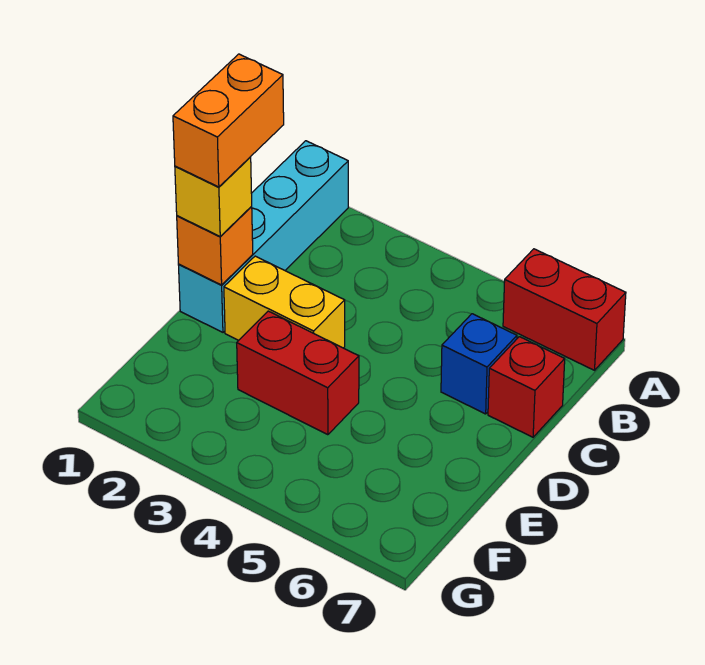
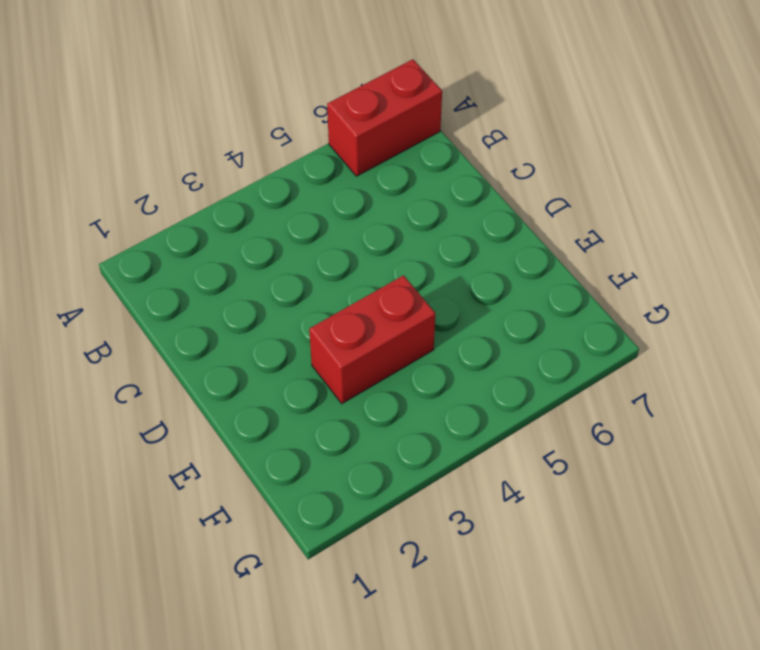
none -> cyan 1x4 brick [179,141,348,332]
none -> blue 1x1 brick [441,314,517,414]

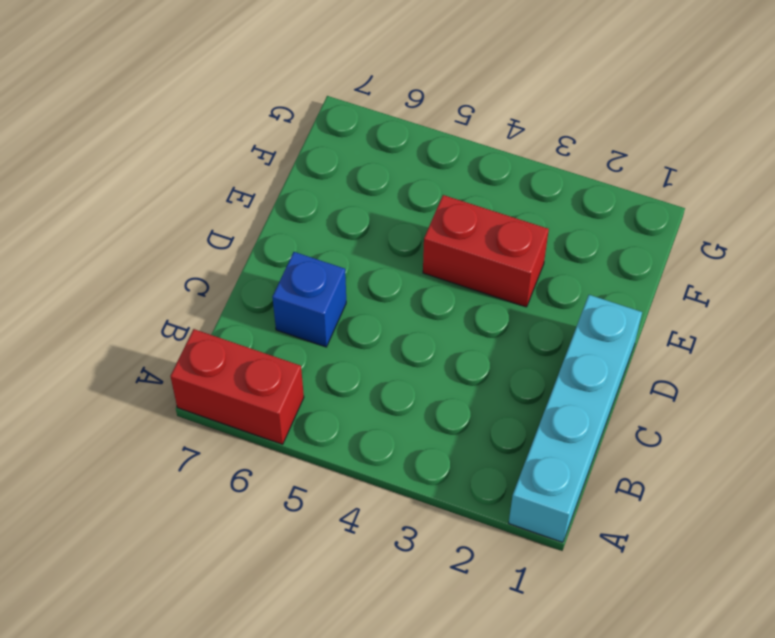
none -> red 1x1 brick [488,337,565,437]
none -> yellow 1x2 brick [224,256,345,348]

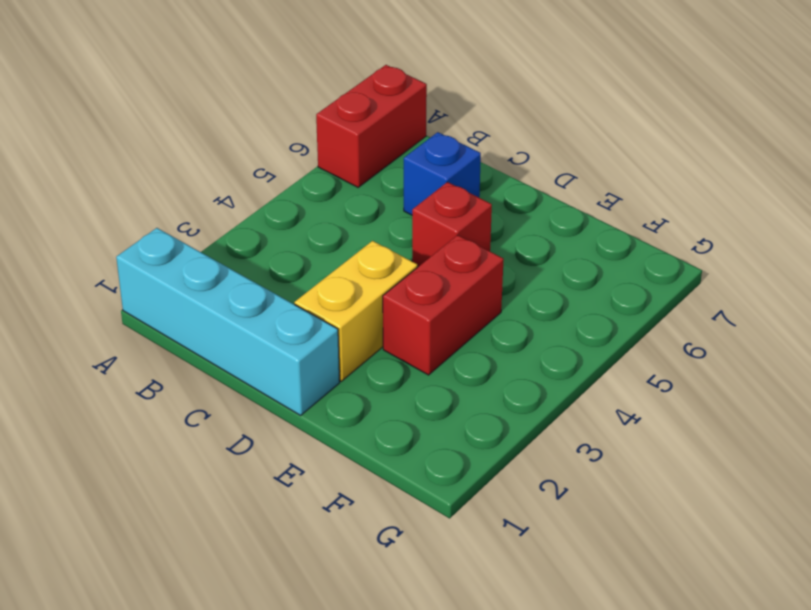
red 1x1 brick [412,182,492,266] -> red 1x1 brick moved to [488,337,565,437]
none -> orange 1x1 brick [177,207,253,285]
none -> yellow 1x1 brick [175,157,252,237]

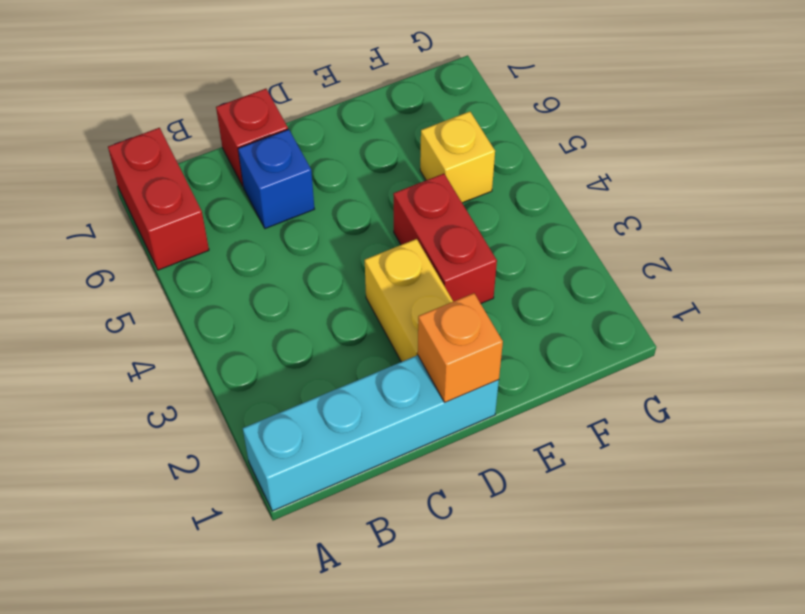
yellow 1x1 brick [420,111,495,203] -> yellow 1x1 brick moved to [175,157,252,237]
none -> orange 1x2 brick [173,54,284,187]

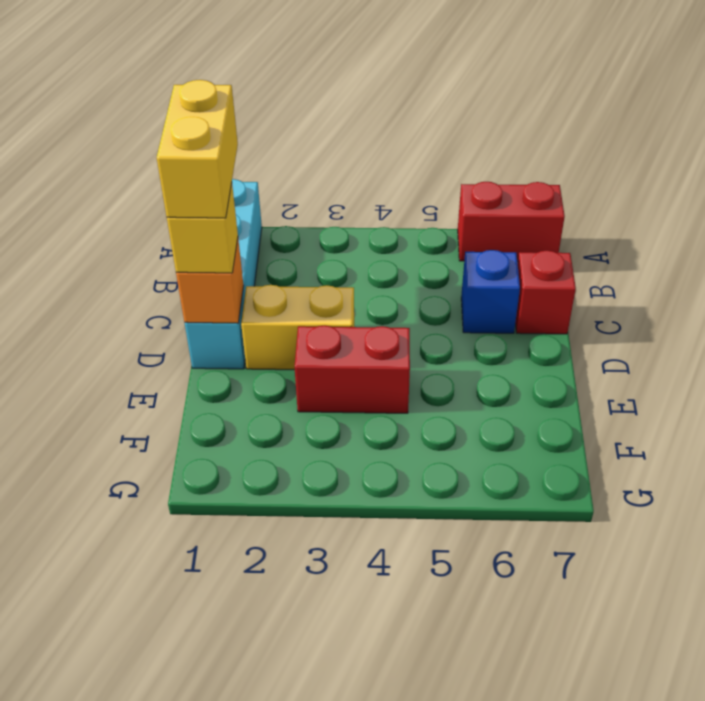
yellow 1x2 brick [156,80,238,218] -> orange 1x2 brick [173,54,284,187]

